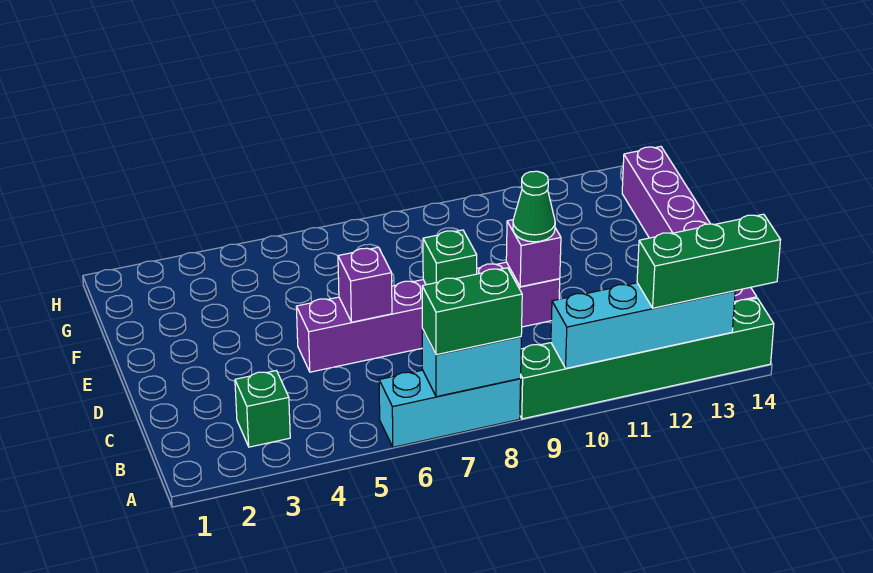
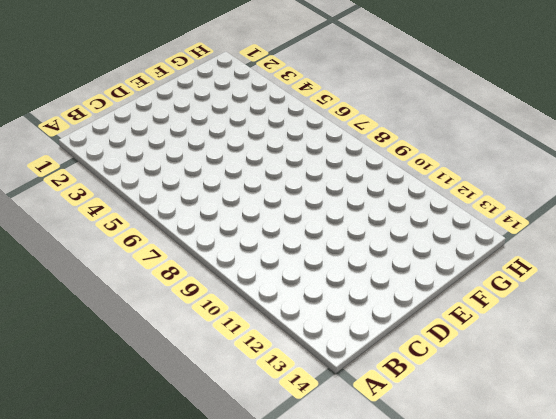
none -> cyan 1x3 brick [379,370,521,447]
none -> green 1x6 brick [520,298,774,419]
none -> green 1x1 brick [235,371,290,447]

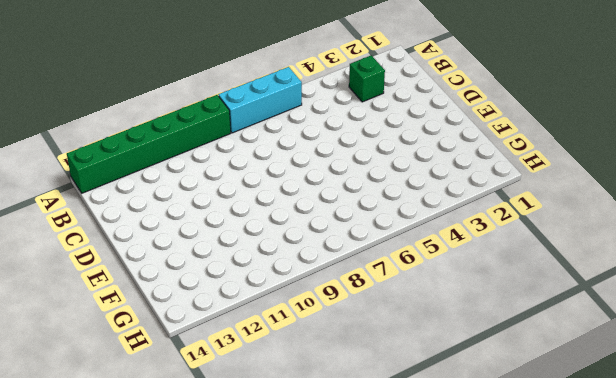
none -> purple 1x6 brick [622,147,757,303]
none -> purple 1x6 brick [296,262,560,372]
none -> cyan 1x2 brick [422,329,521,397]

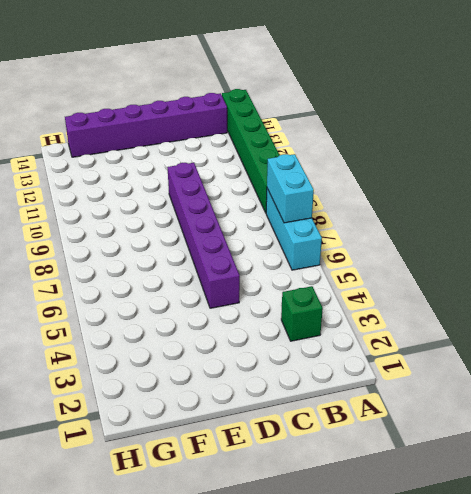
none -> cyan 1x4 brick [551,283,735,368]
none -> purple 1x1 brick [338,247,392,322]
none -> green 1x1 brick [423,230,477,285]

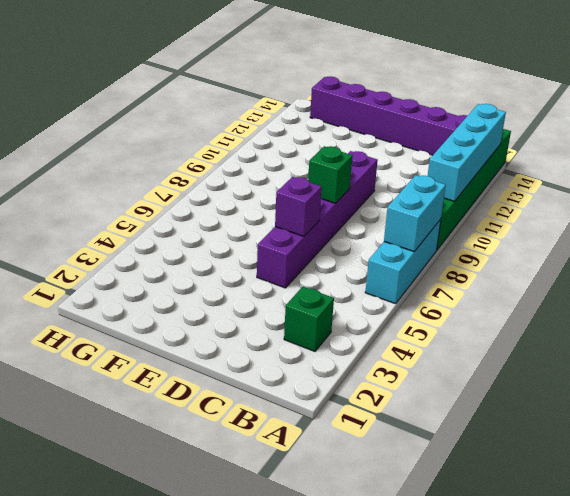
none -> purple 1x1 brick [506,220,561,287]
none -> green 1x2 brick [422,268,522,355]
none -> green 1x3 brick [637,214,780,308]

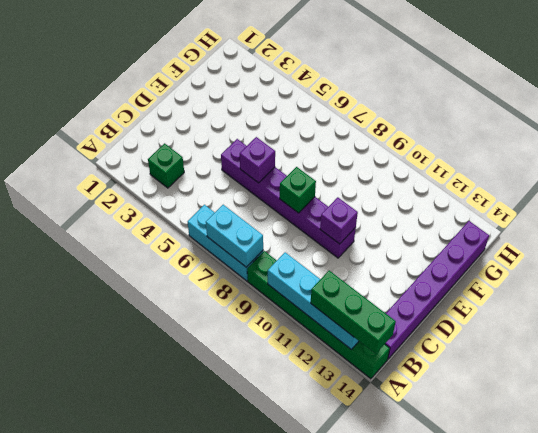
none -> green 1x2 brick [422,268,522,355]
none -> green 1x1 cone [513,171,555,242]

